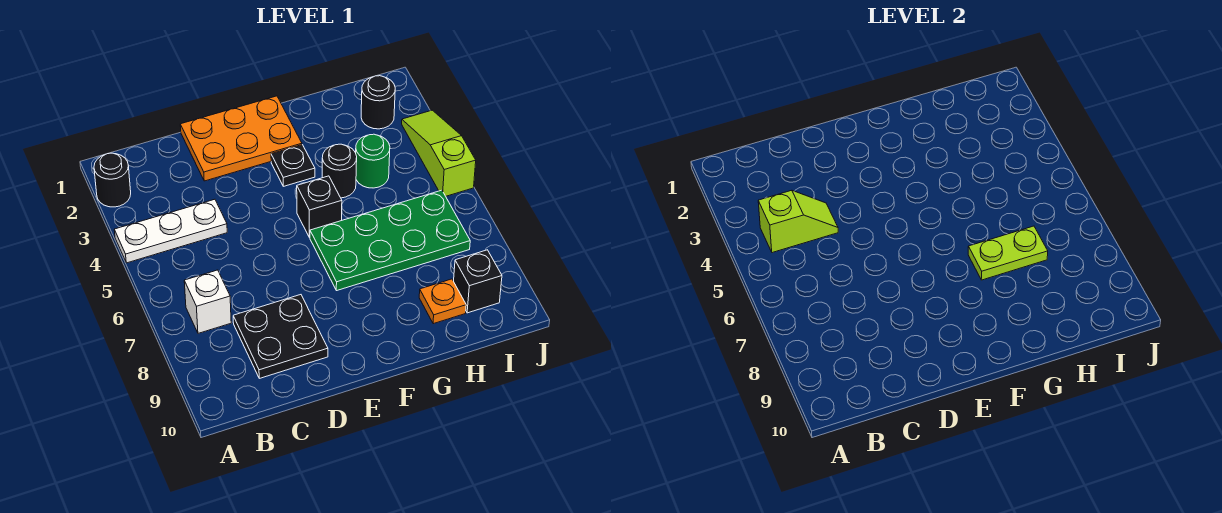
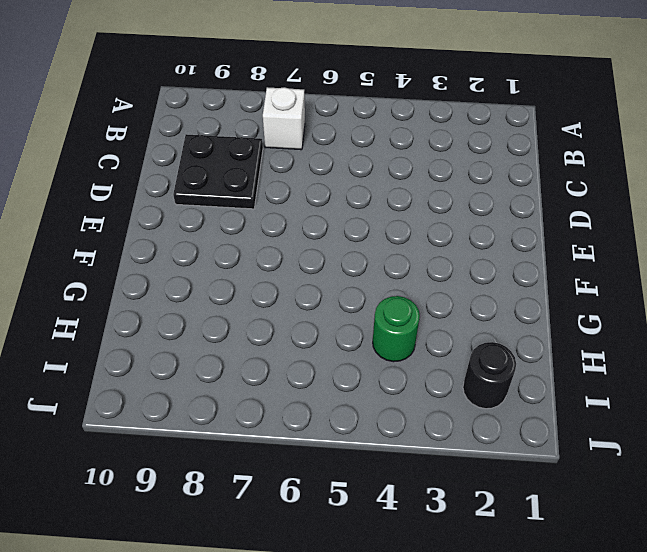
none -> black 1x1 round brick [94,153,131,207]
none -> white 1x3 plate [114,199,227,263]
none -> orange 2x3 plate [180,96,302,181]

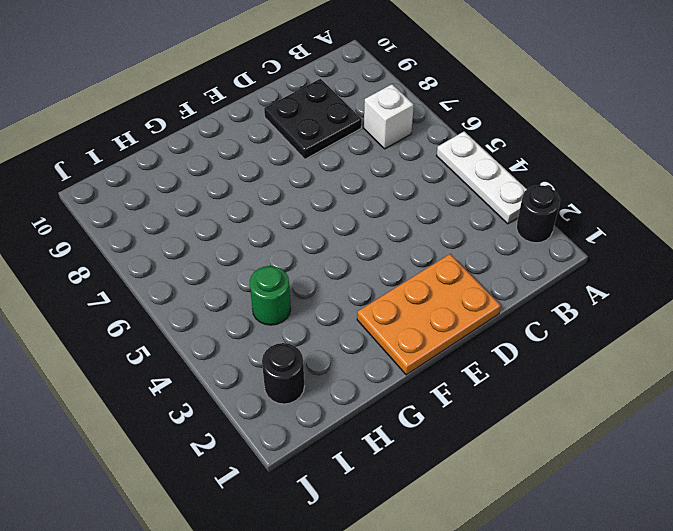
white 1x3 plate [437,131,527,224] -> white 1x3 plate turned to [114,199,227,263]
none -> black 1x1 plate [271,145,315,186]
none -> black 1x1 brick [297,176,342,238]
none -> green 2x4 plate [310,190,470,291]

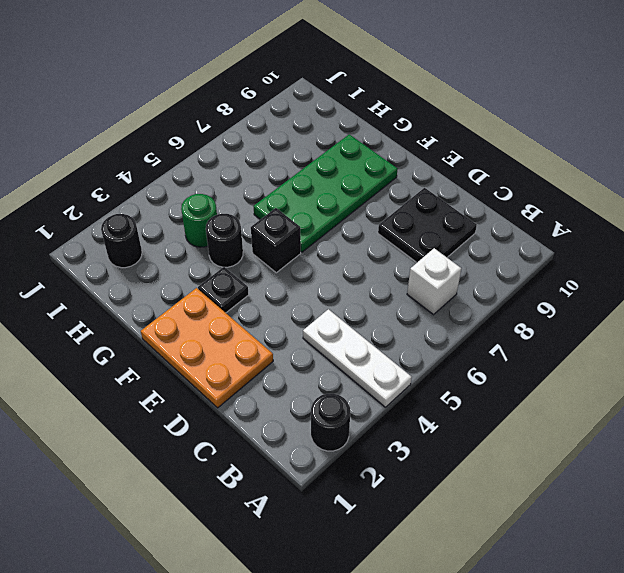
green 2x4 plate [253,134,397,252] -> green 2x4 plate turned to [310,190,470,291]
none -> orange 1x1 plate [419,279,466,324]
none -> black 1x1 brick [454,250,502,313]
none -> lime 1x3 slope [402,110,476,196]

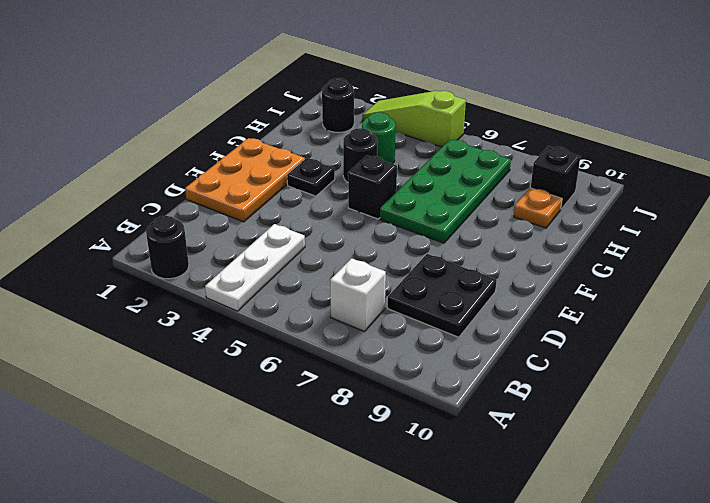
none -> lime 1x2 slope [758,190,838,253]
none -> lime 1x2 plate [968,226,1048,280]

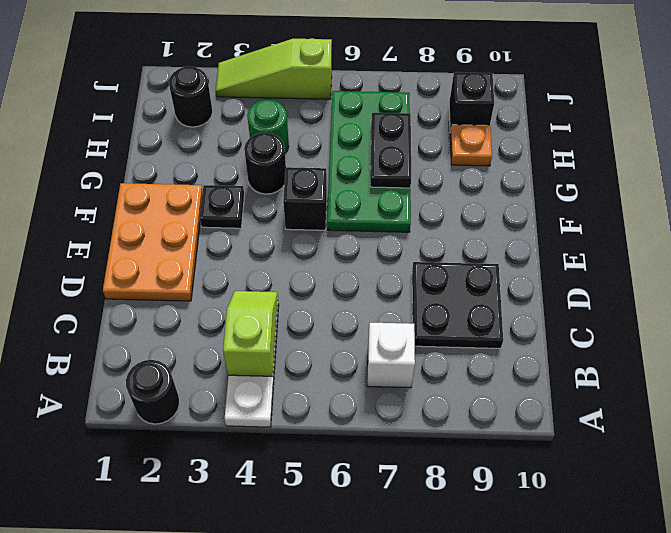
black 1x2 plate [371,113,411,188] -> lime 1x2 plate [968,226,1048,280]

